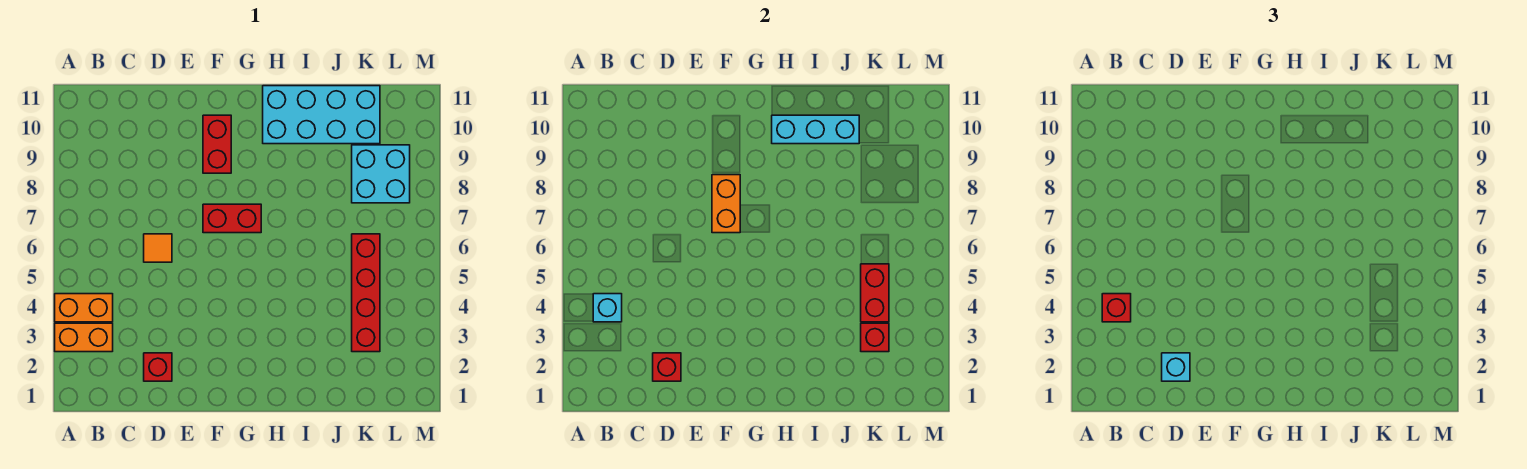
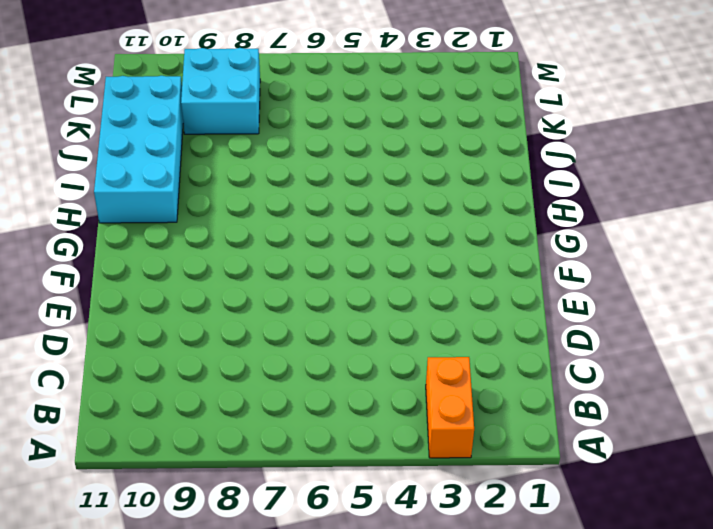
none -> orange 1x2 brick [55,294,113,322]
none -> red 1x1 brick [144,353,172,381]
none -> orange 1x1 tile [144,234,172,262]

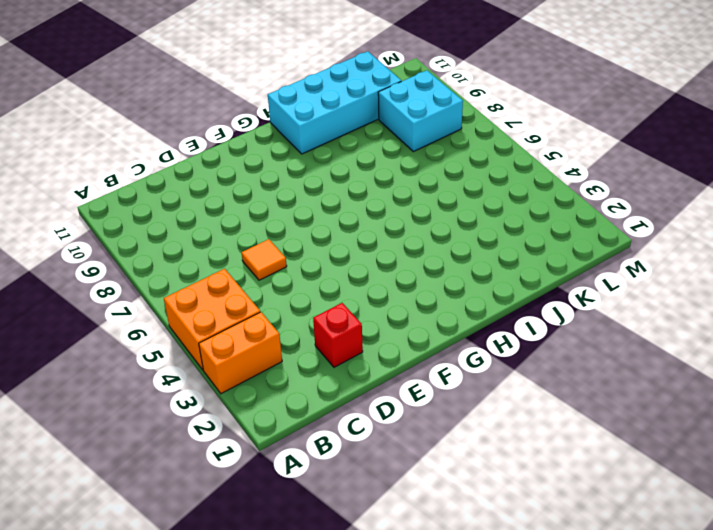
orange 2x2 brick [164,269,260,370] -> orange 1x2 brick [55,294,113,322]
none -> red 1x2 brick [203,204,261,233]
none -> red 1x2 brick [203,115,231,173]
none -> red 1x4 brick [352,234,380,352]

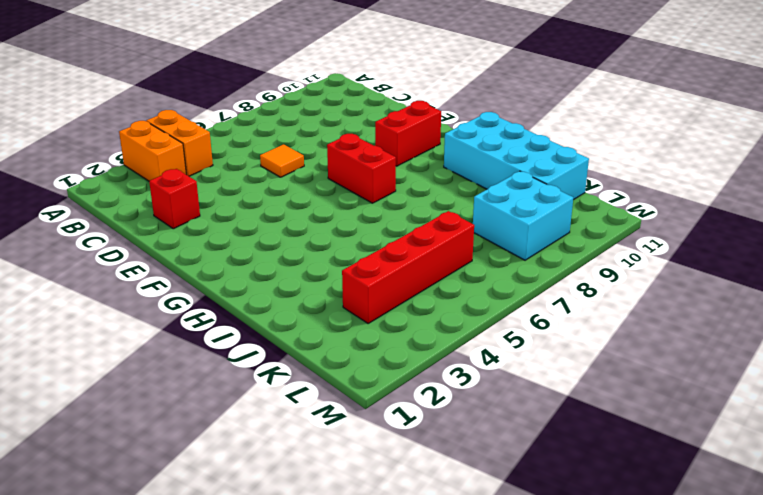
none -> cyan 1x1 brick [593,294,622,322]
none -> red 1x1 brick [653,353,681,381]
none -> orange 1x2 brick [712,175,740,233]

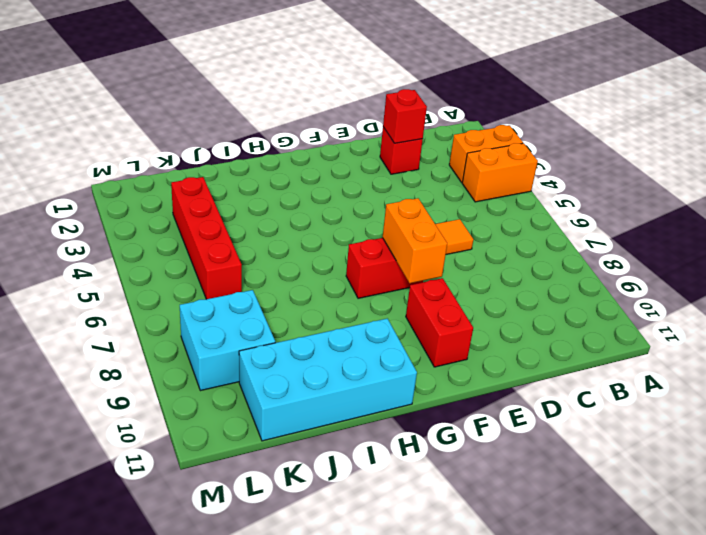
none -> cyan 1x1 brick [593,294,622,322]
none -> cyan 1x3 brick [772,115,859,144]
none -> red 1x1 brick [861,323,889,352]

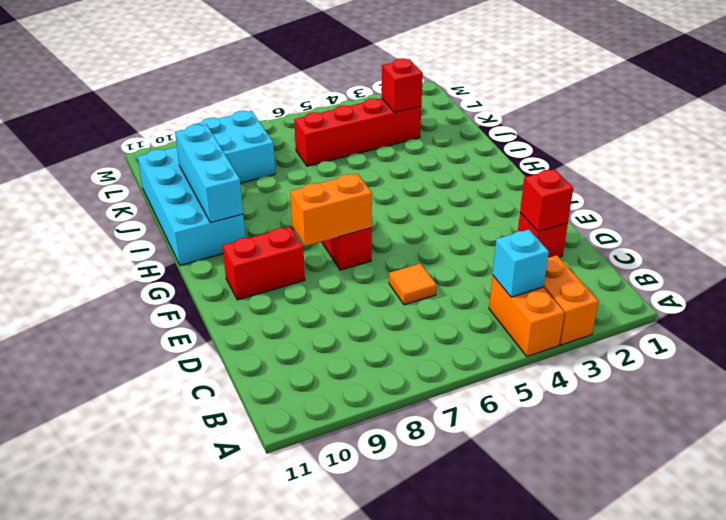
none -> red 1x2 brick [861,264,889,322]
none -> red 1x1 brick [1102,294,1131,322]
none -> cyan 1x1 brick [1162,353,1190,381]

